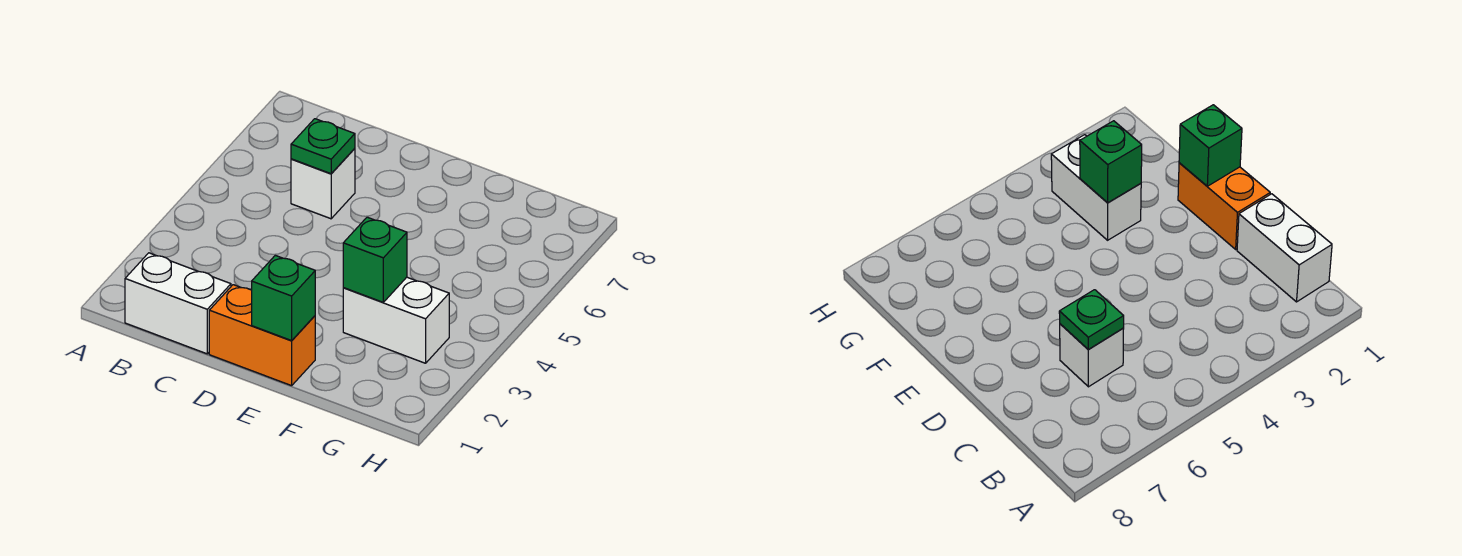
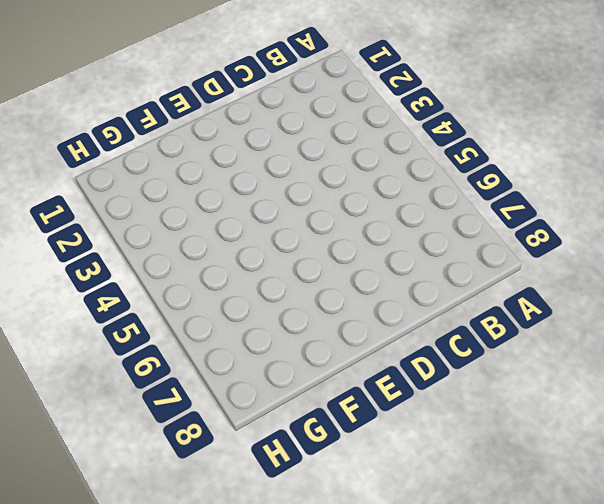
none -> white 1x2 brick [125,253,231,354]
none -> white 1x1 brick [291,149,355,219]

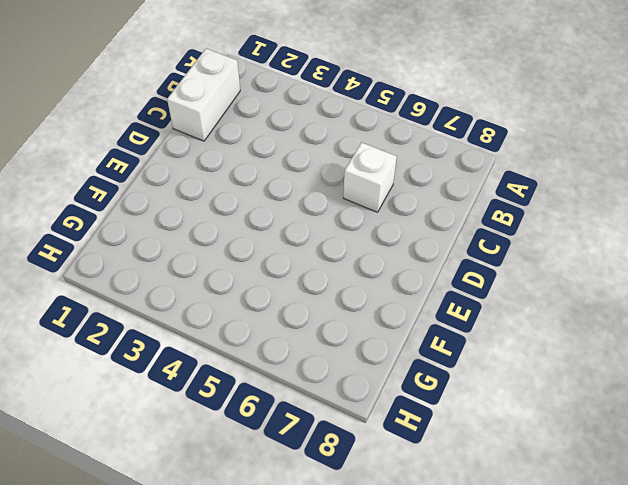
none -> orange 1x2 brick [209,285,315,386]
none -> white 1x2 brick [343,277,449,363]

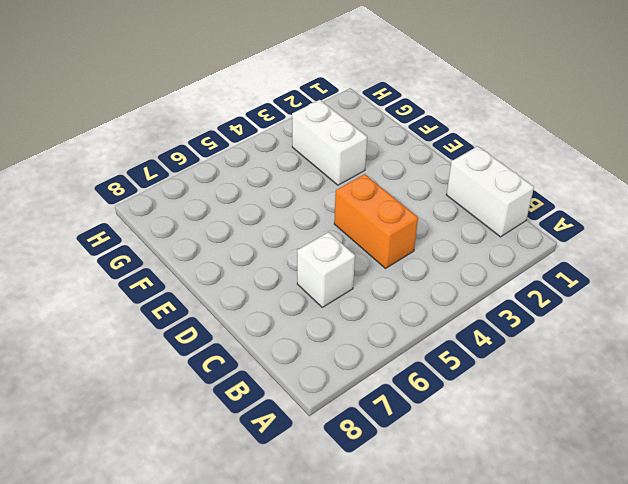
orange 1x2 brick [334,174,418,268] -> orange 1x2 brick moved to [209,285,315,386]
none -> green 1x1 plate [291,119,355,174]
none -> green 1x1 brick [252,255,315,341]

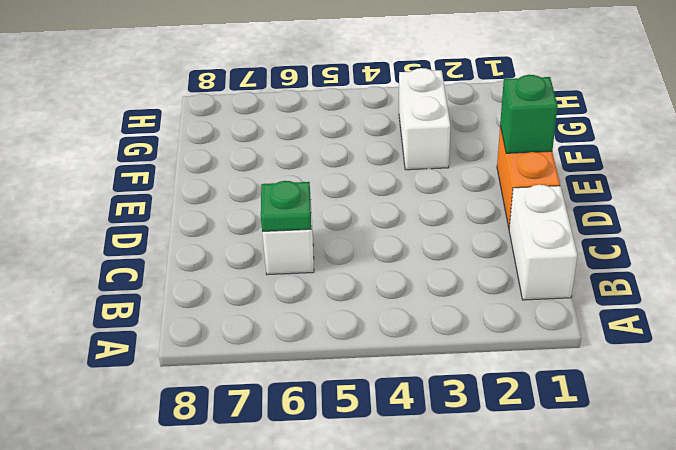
none -> green 1x1 brick [343,217,407,302]

